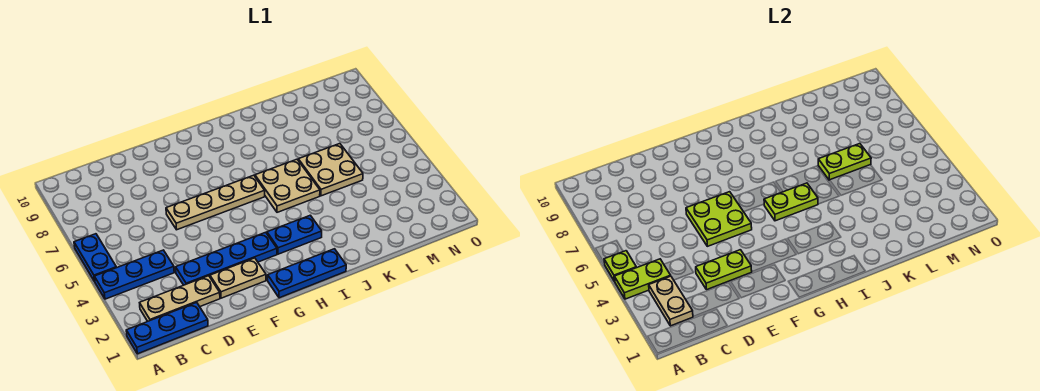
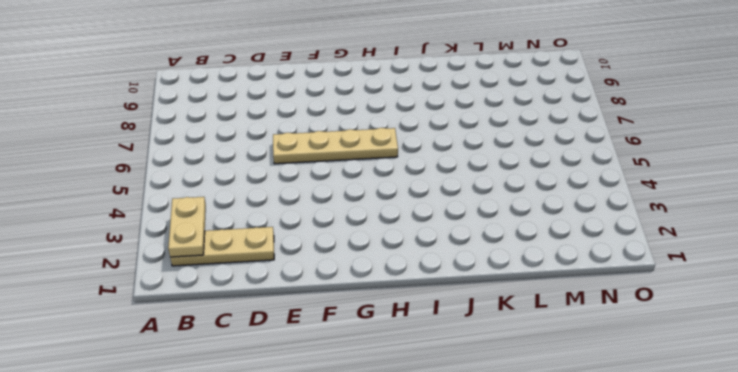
none -> blue 1x3 plate [126,303,208,354]
none -> blue 1x3 plate [94,250,174,299]
none -> blue 1x2 plate [74,234,116,281]

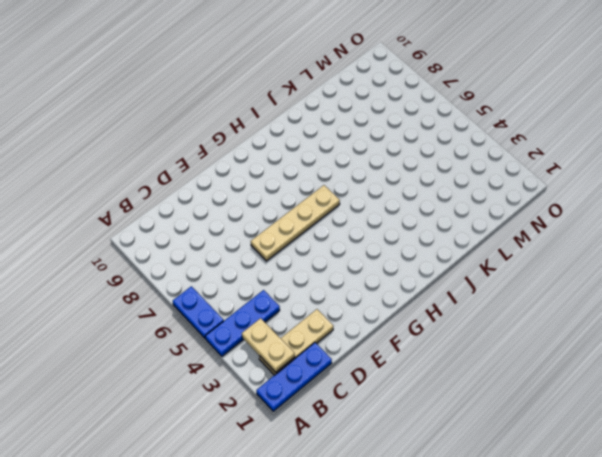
none -> blue 1x4 plate [176,232,277,285]
none -> tan 1x2 plate [210,258,266,298]
none -> blue 1x3 plate [268,249,346,298]

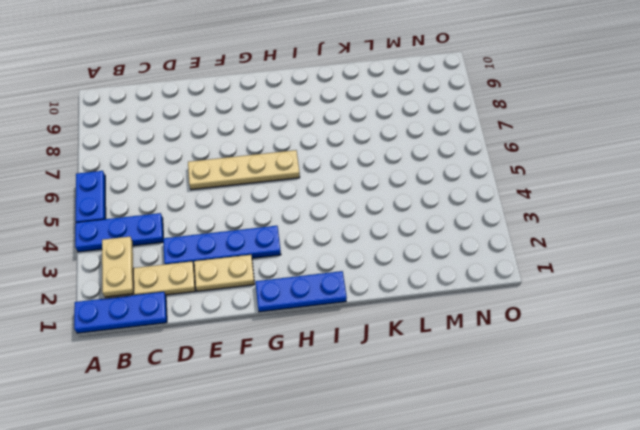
none -> blue 1x2 plate [267,215,322,254]
none -> tan 2x2 plate [255,159,320,212]
none -> tan 2x2 plate [298,144,363,196]

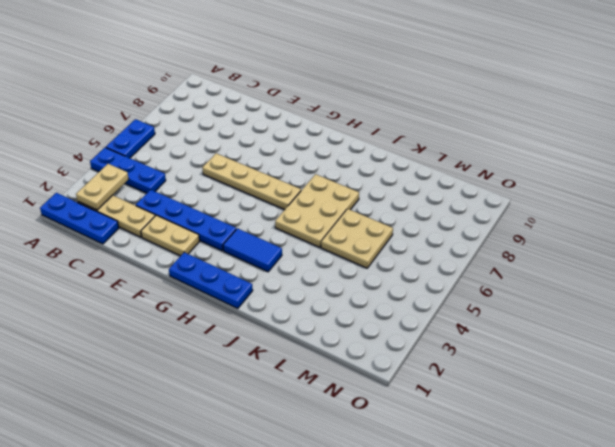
blue 1x2 tile [223,228,282,272] -> blue 1x2 plate [267,215,322,254]
tan 2x3 plate [275,174,359,247] -> tan 2x2 plate [255,159,320,212]
none -> lime 1x2 plate [614,259,671,299]
none -> lime 1x1 plate [604,251,636,281]
none -> lime 1x2 plate [696,250,752,290]

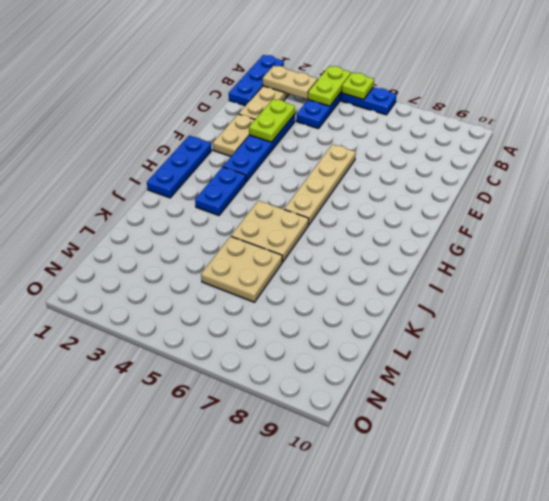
none -> lime 2x2 plate [686,192,752,246]
none -> lime 1x2 plate [764,183,818,221]
none -> lime 1x2 plate [818,144,871,180]

